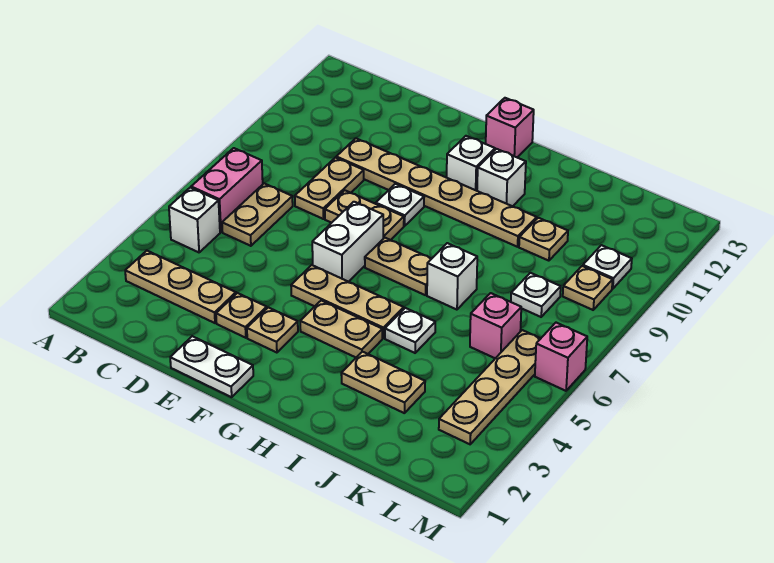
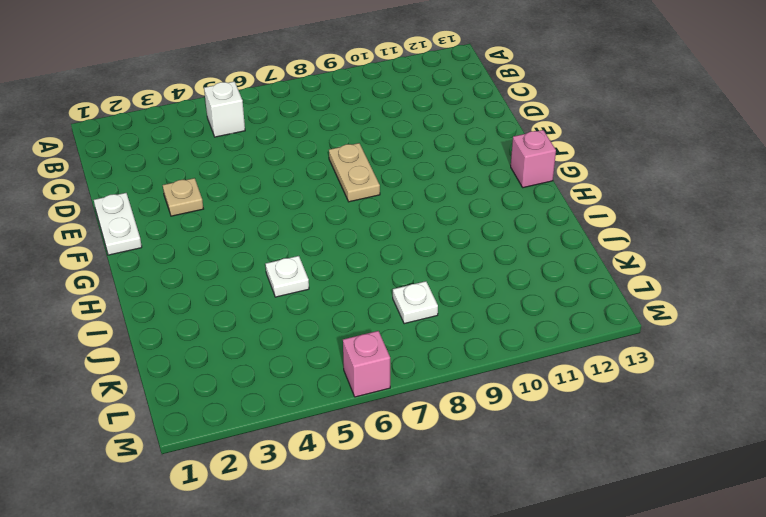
none -> tan 1x3 plate [125,251,236,323]
none -> pink 1x2 brick [191,148,263,232]
none -> tan 1x2 plate [222,183,293,246]

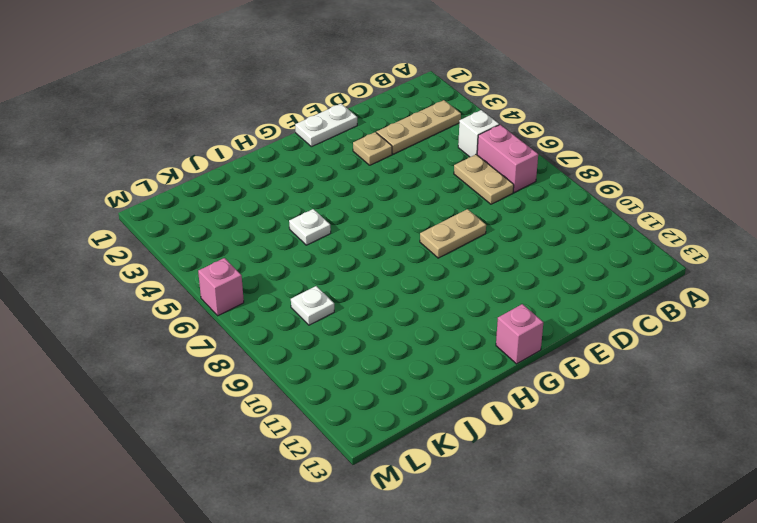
none -> tan 1x2 plate [295,157,364,219]
none -> tan 1x6 plate [336,138,537,247]
none -> tan 1x1 plate [247,307,298,353]

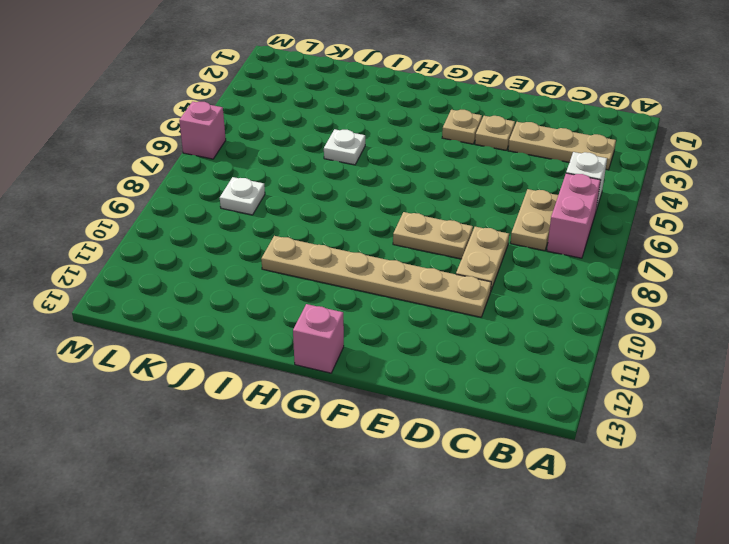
none -> white 1x2 plate [170,336,253,397]
none -> tan 1x3 plate [291,265,404,338]
none -> white 1x2 brick [312,202,383,282]

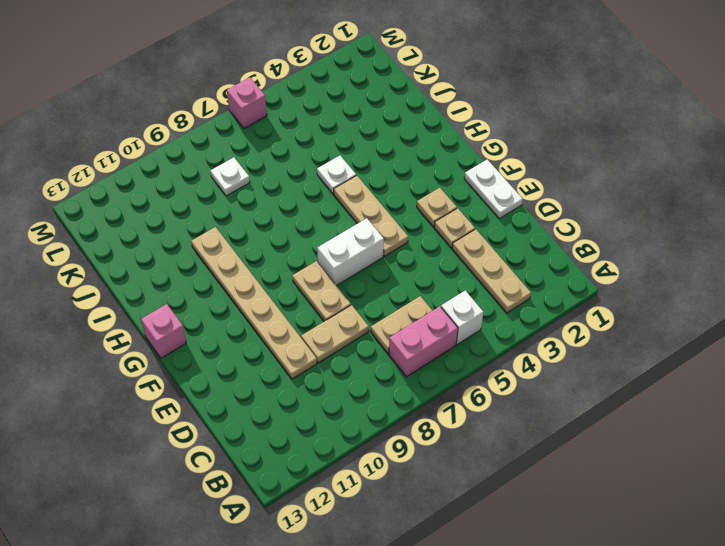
none -> white 1x1 plate [376,184,424,226]
none -> tan 1x2 plate [300,300,382,357]
none -> tan 1x2 plate [365,238,432,295]

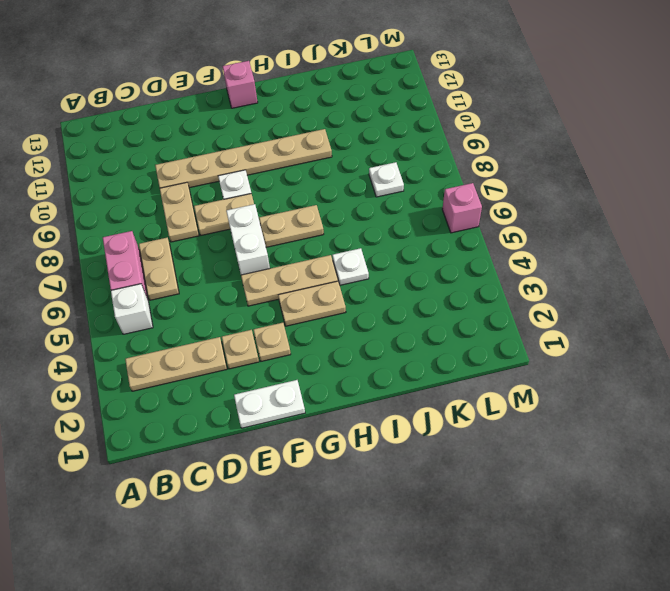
none -> white 1x1 brick [447,136,495,191]
none -> white 1x1 brick [477,149,526,206]
none -> tan 1x2 plate [341,352,425,413]

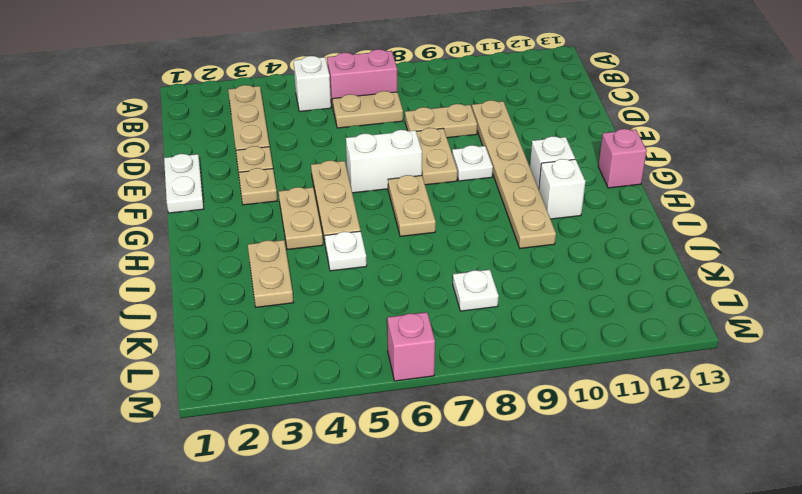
none -> white 1x1 brick [427,243,477,310]
none -> tan 1x1 plate [519,218,568,261]
none -> pink 1x1 brick [470,293,521,358]

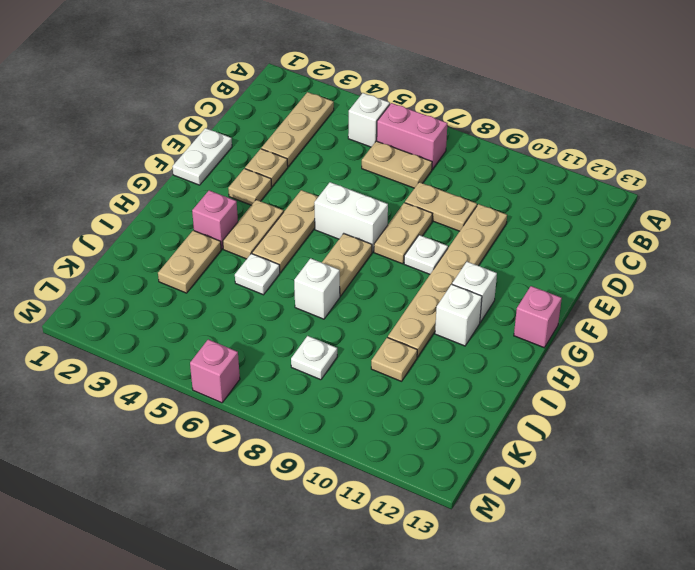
pink 1x1 brick [192,190,238,249] -> pink 1x1 brick moved to [470,293,521,358]
none -> tan 1x4 plate [439,330,541,444]
none -> tan 1x1 plate [563,266,613,310]
none -> white 1x1 plate [583,245,632,289]

